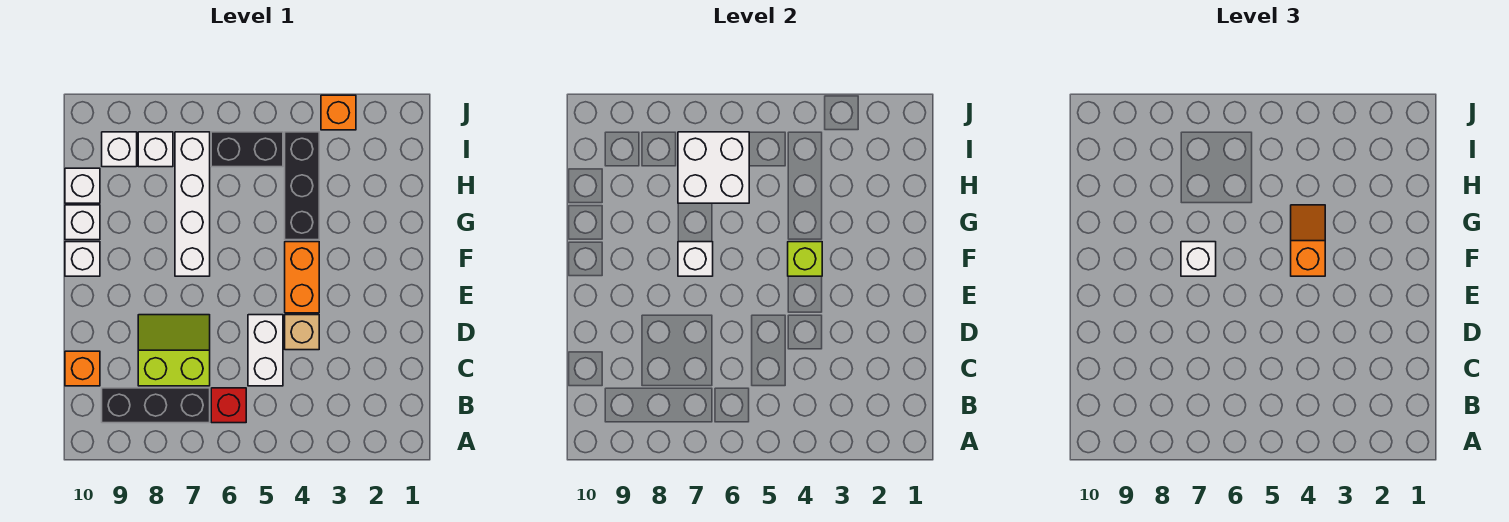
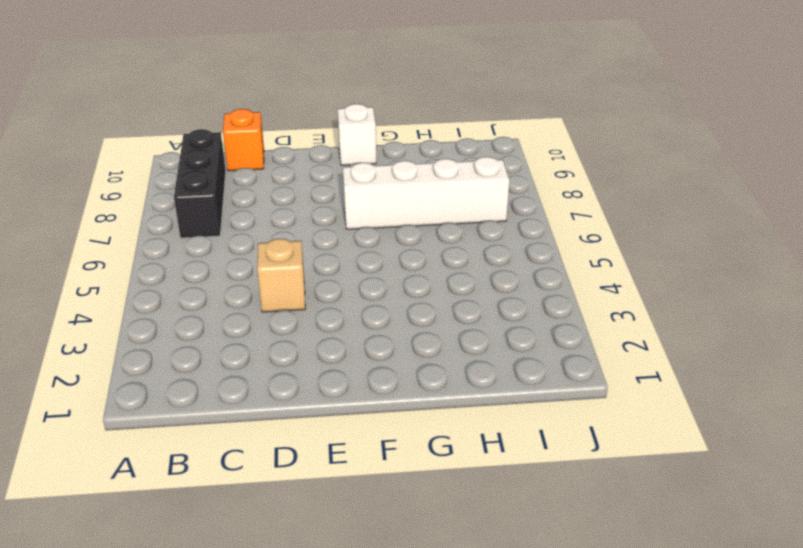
none -> red 1x1 brick [211,388,246,423]
none -> white 1x2 brick [248,315,283,386]
none -> lime 2x2 slope [138,315,210,386]

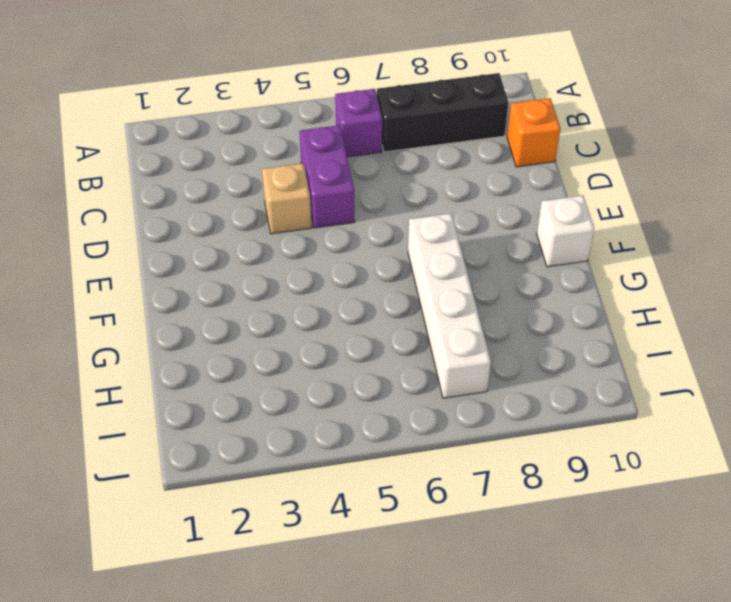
purple 1x1 brick [335,89,382,157] -> red 1x1 brick [211,388,246,423]
purple 1x2 brick [299,125,355,228] -> white 1x2 brick [248,315,283,386]
none -> lime 2x2 slope [138,315,210,386]
none -> orange 1x2 brick [285,242,319,313]
none -> black 1x3 brick [285,132,319,240]

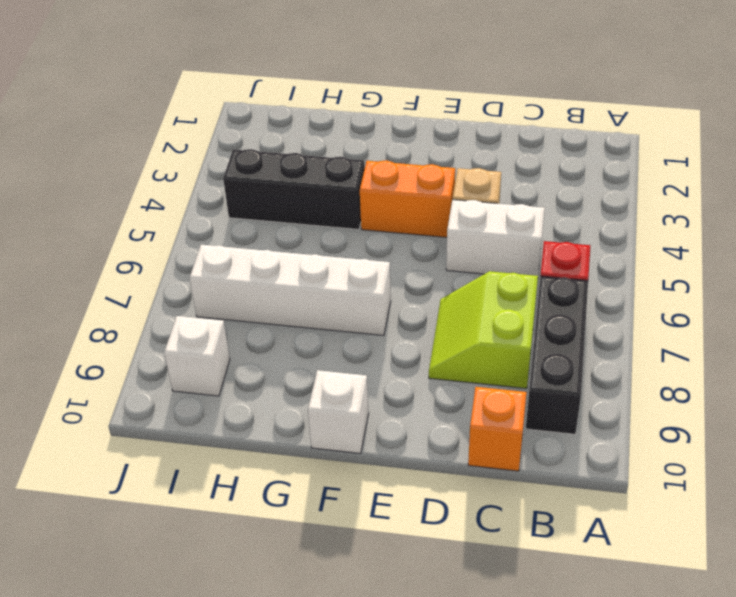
none -> white 1x1 brick [65,205,100,240]
none -> white 1x1 brick [65,168,100,203]
none -> black 1x2 brick [211,132,283,167]

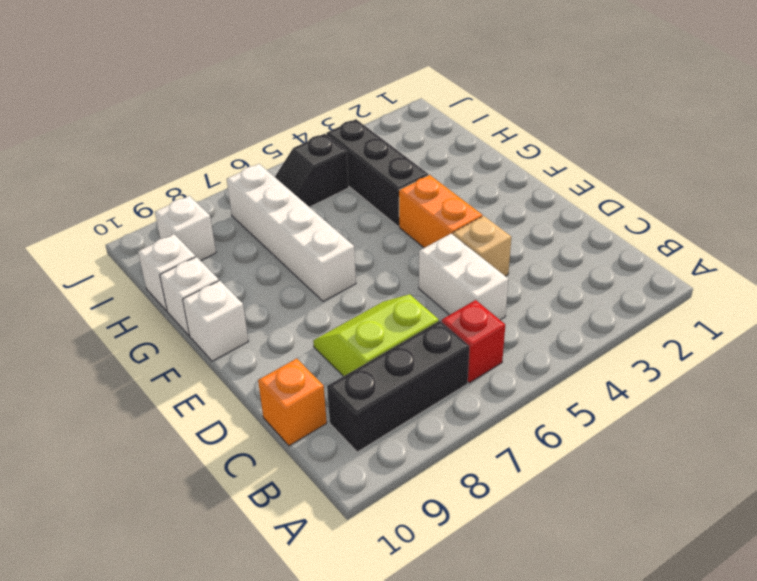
black 1x2 slope [275,134,349,207] -> black 1x2 brick [211,132,283,167]
none -> white 1x1 brick [138,132,173,167]
none -> orange 1x1 brick [321,95,356,130]
none -> lime 1x1 brick [788,242,822,276]

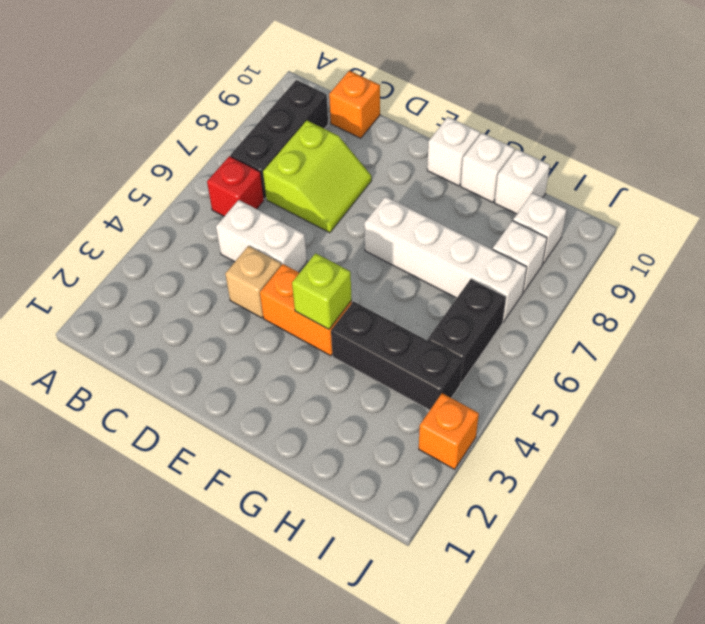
none -> white 1x1 brick [678,242,713,276]
none -> white 2x2 brick [678,132,749,203]
none -> orange 1x2 slope [1291,205,1325,276]

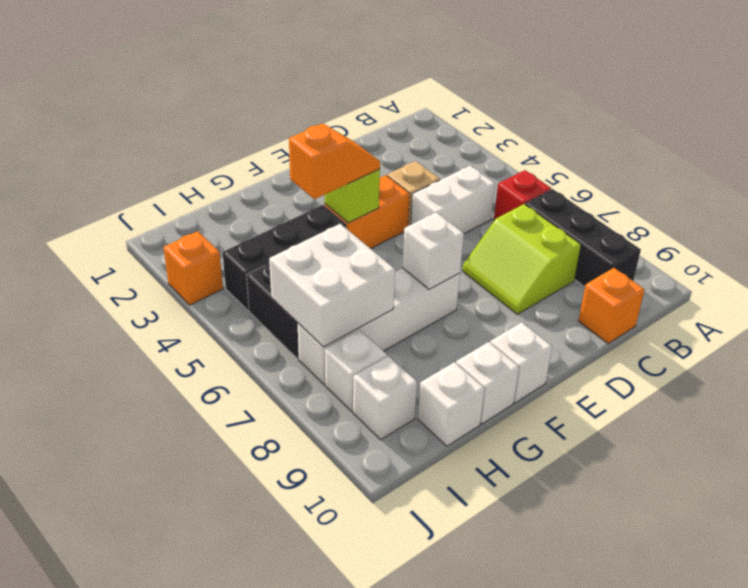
orange 1x2 slope [289,123,380,199] -> orange 1x2 slope turned to [1291,205,1325,276]
none -> white 1x1 brick [1181,242,1216,276]

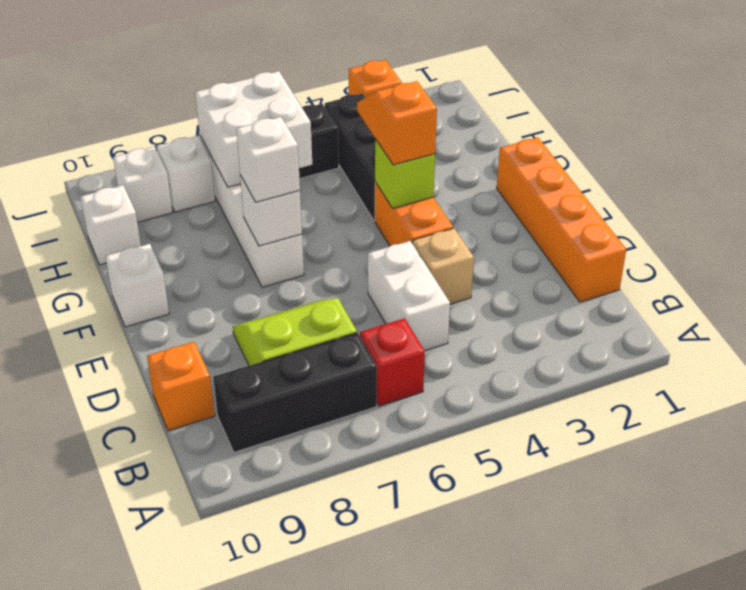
orange 1x4 brick [497,137,626,302] -> none
none -> white 1x1 brick [65,205,100,240]

